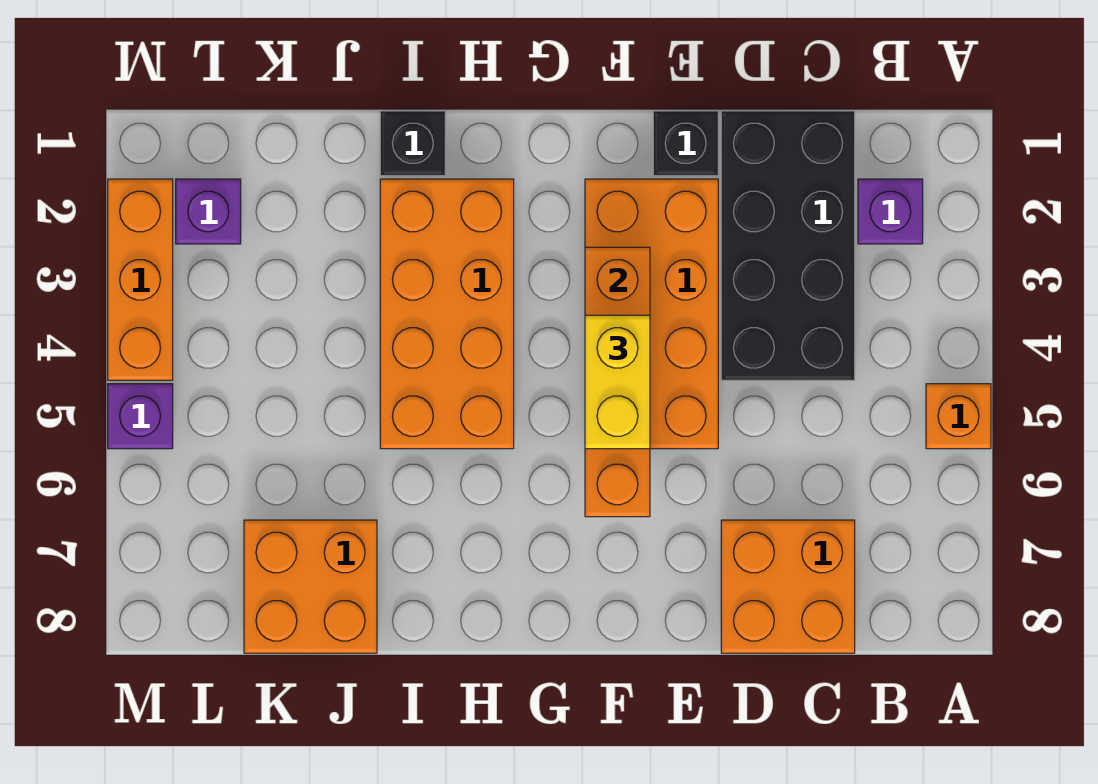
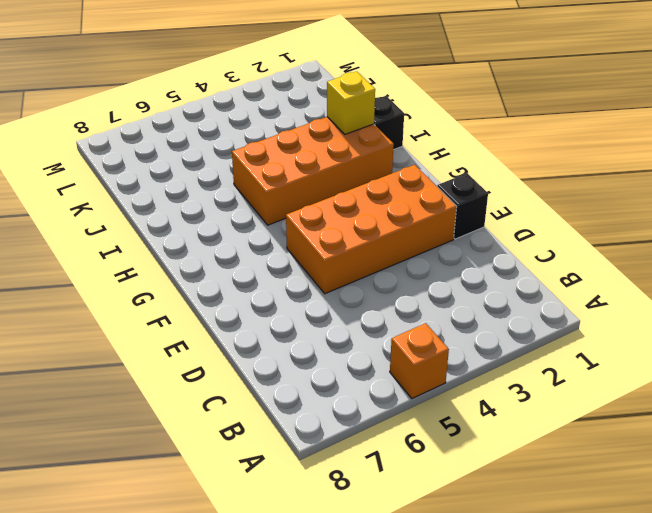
yellow 1x1 brick [327,71,375,134] -> none
none -> purple 1x1 brick [858,179,923,244]
none -> black 2x4 brick [721,111,855,380]
none -> orange 2x2 brick [721,520,855,653]

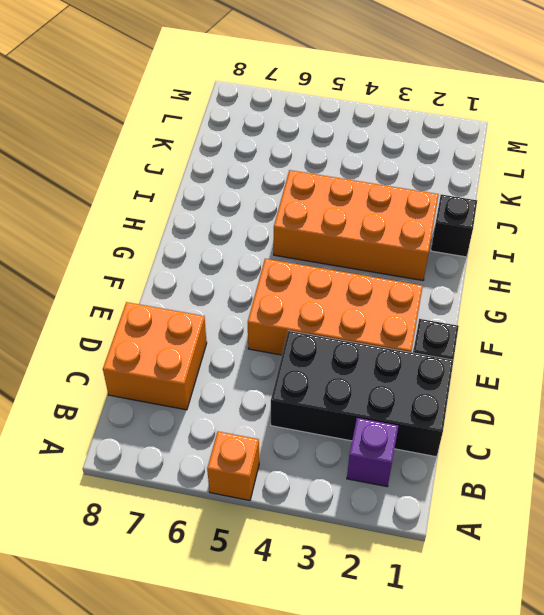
none -> orange 2x2 brick [244,520,377,653]
none -> purple 1x1 brick [176,179,241,244]
none -> orange 1x3 brick [108,179,173,380]

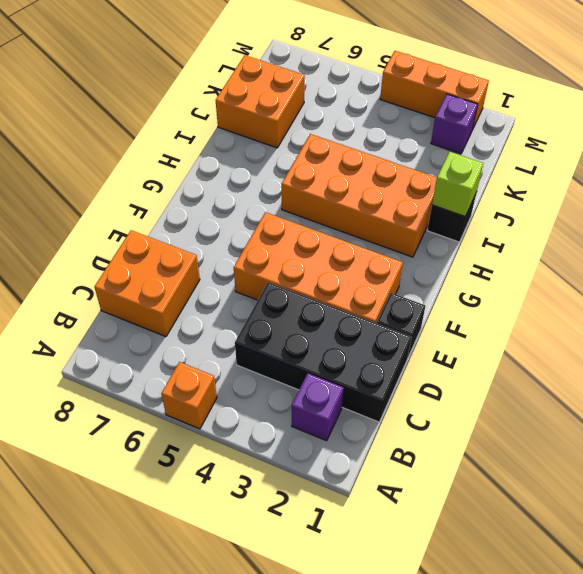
lime 1x1 brick [432,152,483,216] -> none
none -> purple 1x1 brick [108,384,173,449]
none -> orange 1x4 brick [585,247,650,517]
none -> yellow 1x2 brick [585,315,650,449]

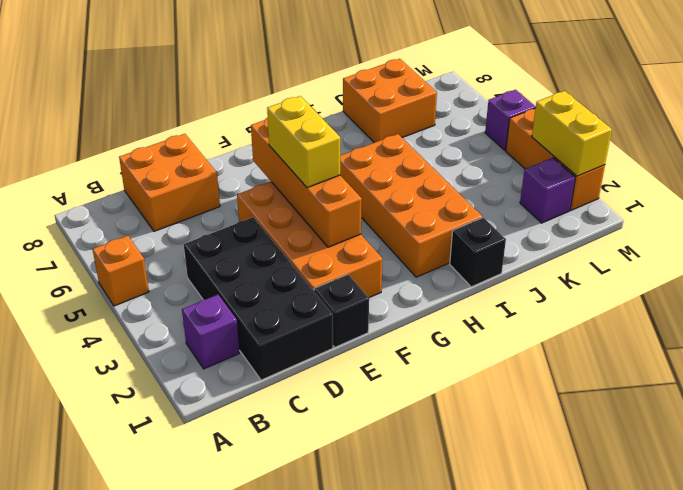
yellow 1x2 brick [532,91,612,176] -> none

